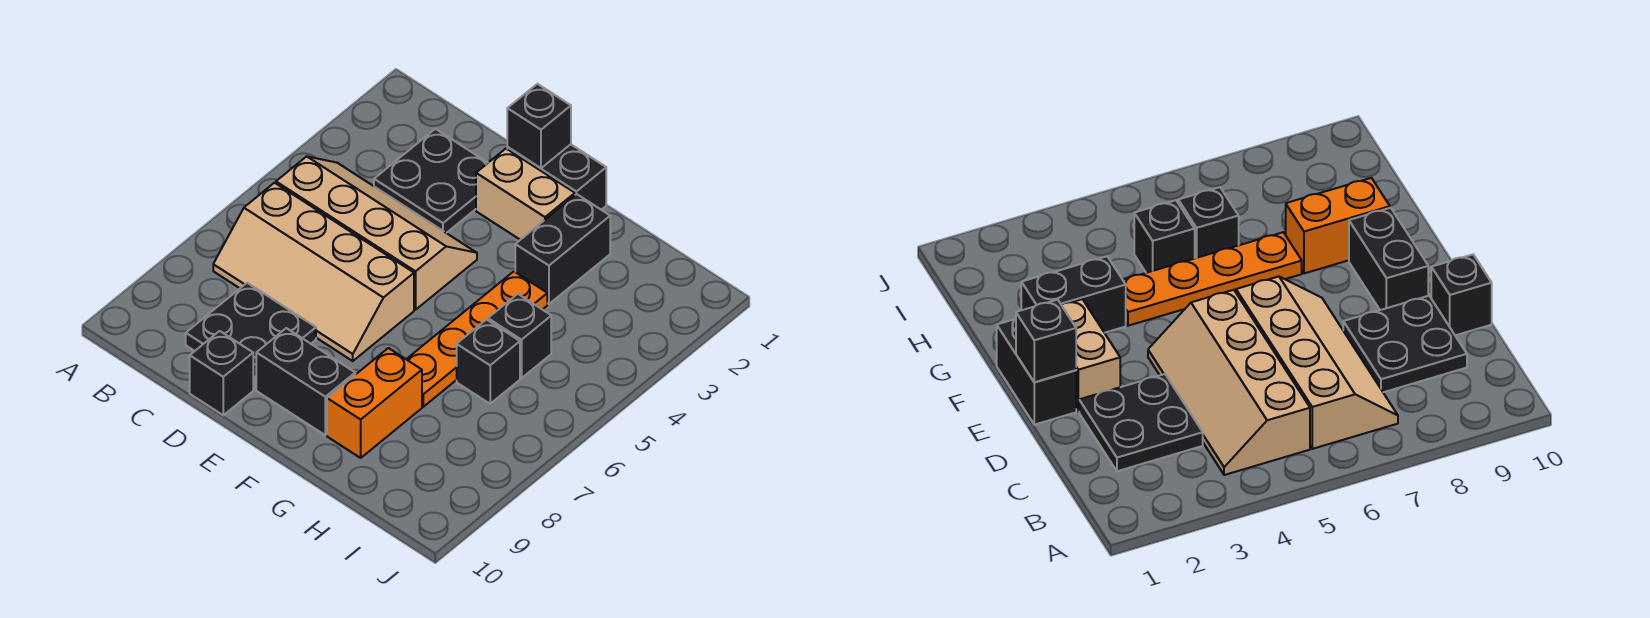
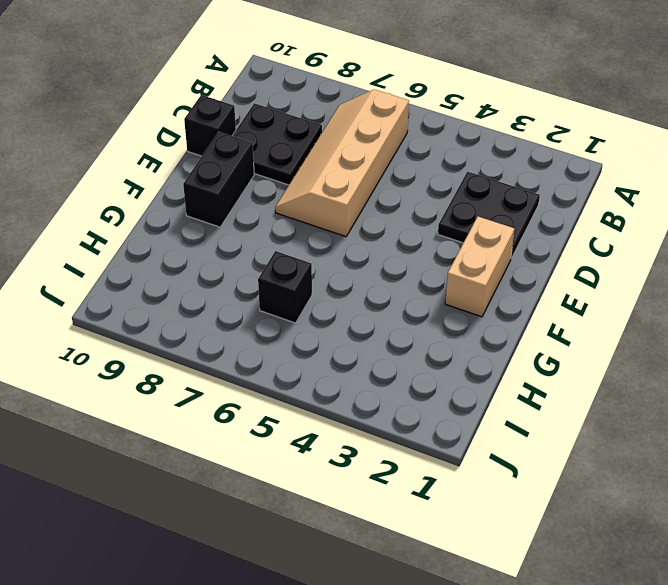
none -> tan 2x4 slope [276,156,477,310]
none -> black 1x2 brick [507,144,606,210]
none -> black 1x2 brick [515,194,610,304]

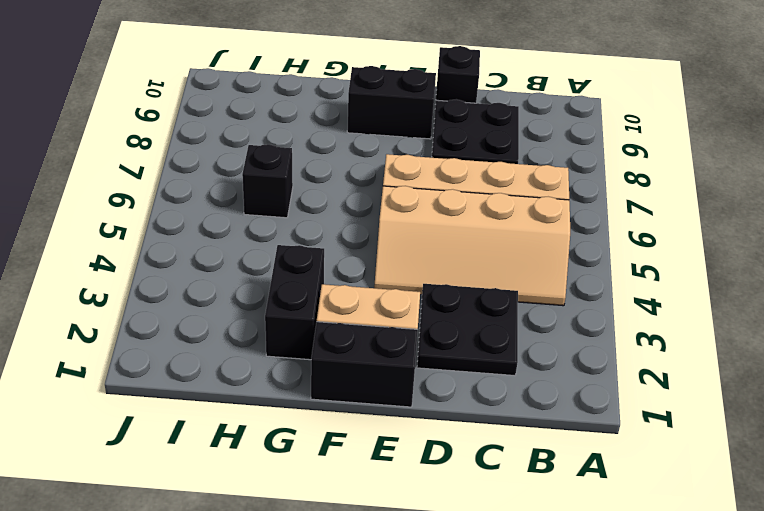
none -> orange 1x4 plate [406,272,547,407]
none -> orange 1x2 brick [327,348,422,458]
none -> black 1x1 brick [488,294,551,378]

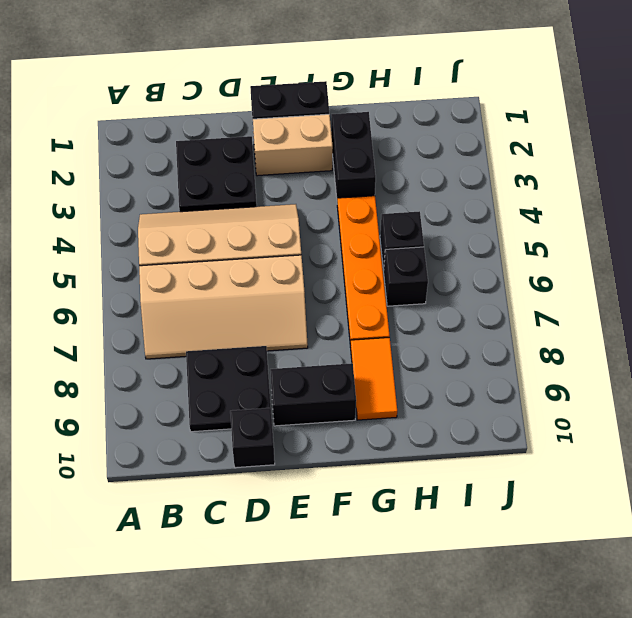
orange 1x2 tile [350,338,397,420] -> orange 1x2 brick [327,348,422,458]
none -> black 1x1 brick [507,84,571,168]

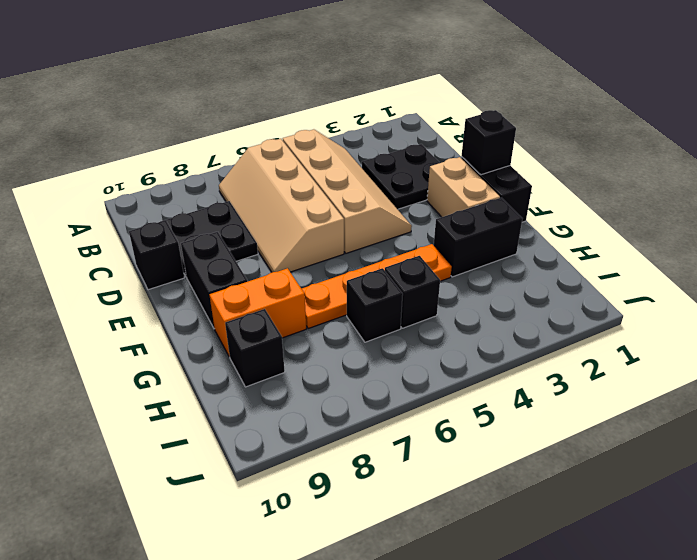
black 1x1 brick [225,309,285,387] -> none

